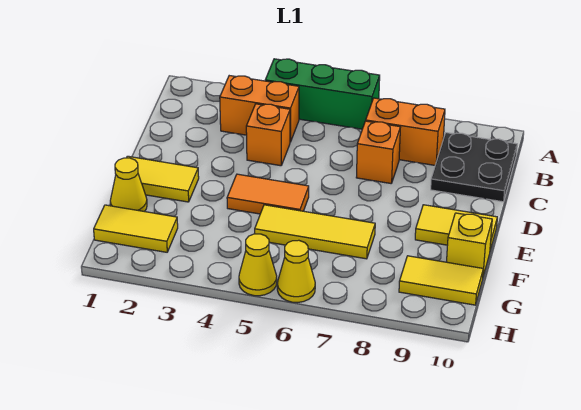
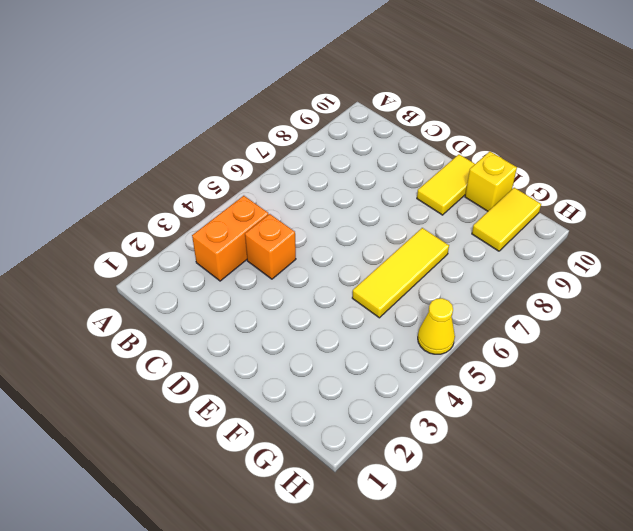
none -> green 1x3 brick [265,59,380,129]
none -> orange 1x2 brick [366,98,445,165]
none -> black 2x2 plate [431,133,517,202]

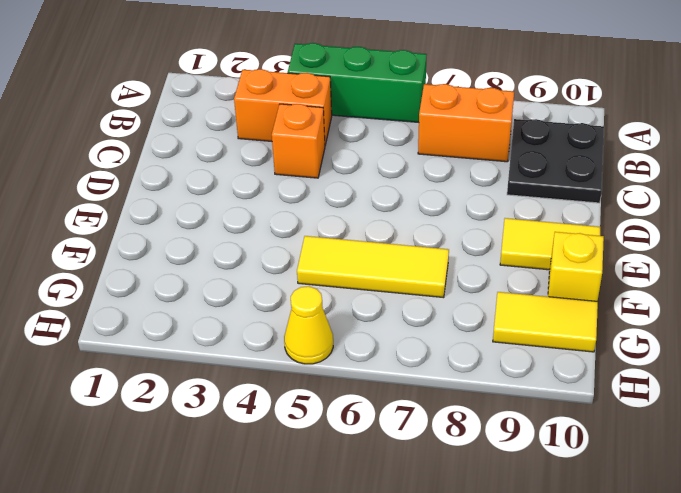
none -> orange 1x1 brick [356,121,400,183]
none -> yellow 1x2 tile [127,156,199,202]
none -> orange 1x2 tile [227,174,309,214]

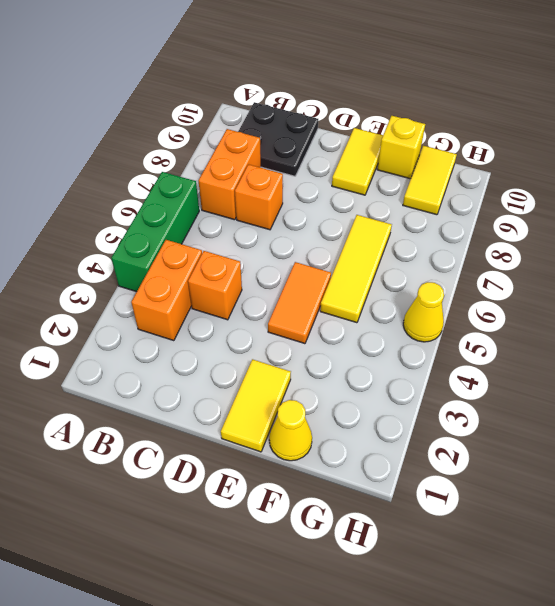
none -> yellow 1x2 tile [94,205,178,252]
none -> yellow 1x1 cone [277,240,315,303]

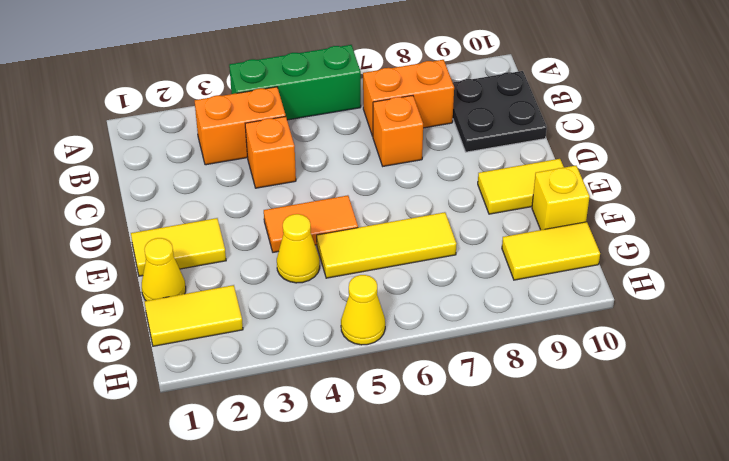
yellow 1x1 cone [277,214,320,283] -> yellow 1x1 cone moved to [277,240,315,303]

